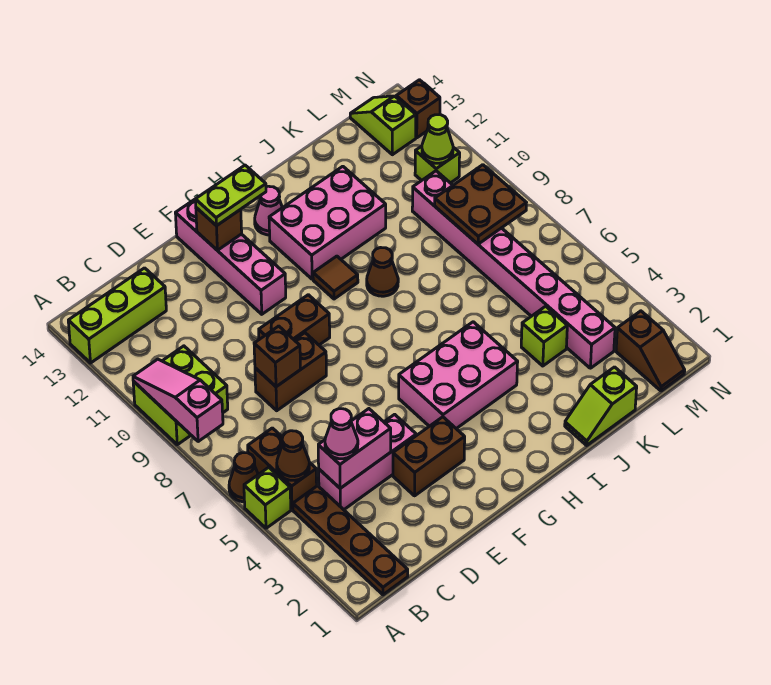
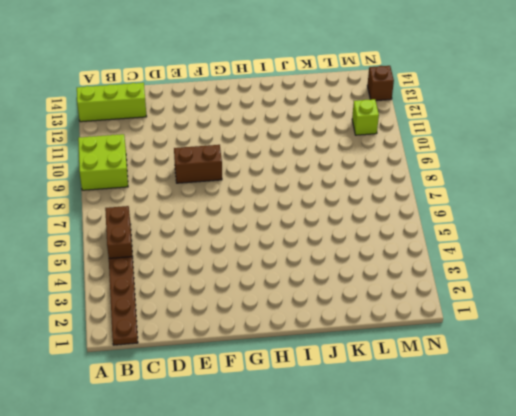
none -> lime 1x1 brick [244,467,291,528]
none -> brown 1x1 cone [229,453,258,502]
none -> pink 1x3 brick [319,414,416,510]
none -> brown 1x2 brick [255,333,326,411]

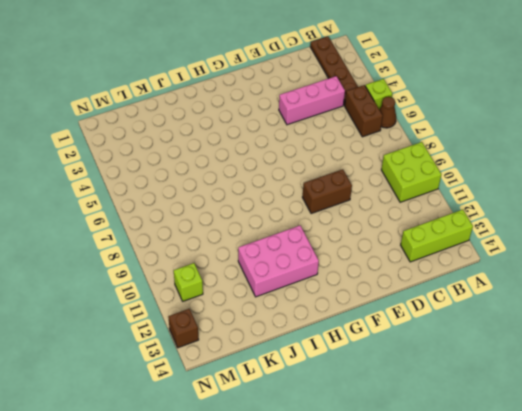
none -> brown 1x2 brick [255,333,326,411]
none -> brown 1x2 brick [393,417,465,496]
none -> pink 1x4 brick [175,199,286,314]
none -> pink 2x3 brick [399,322,518,429]

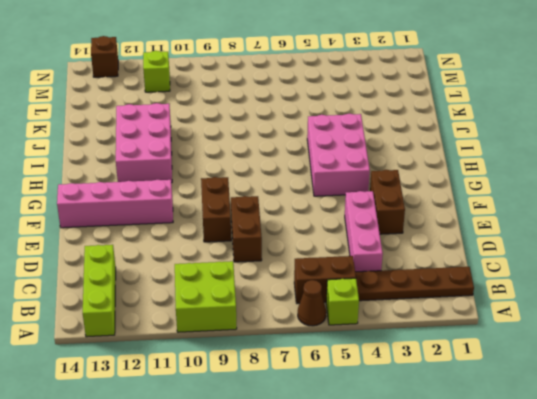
none -> brown 1x1 tile [313,256,358,299]
none -> pink 1x1 cone [255,186,282,235]
none -> brown 1x1 cone [367,248,398,296]
none -> lime 1x2 slope [565,367,637,445]

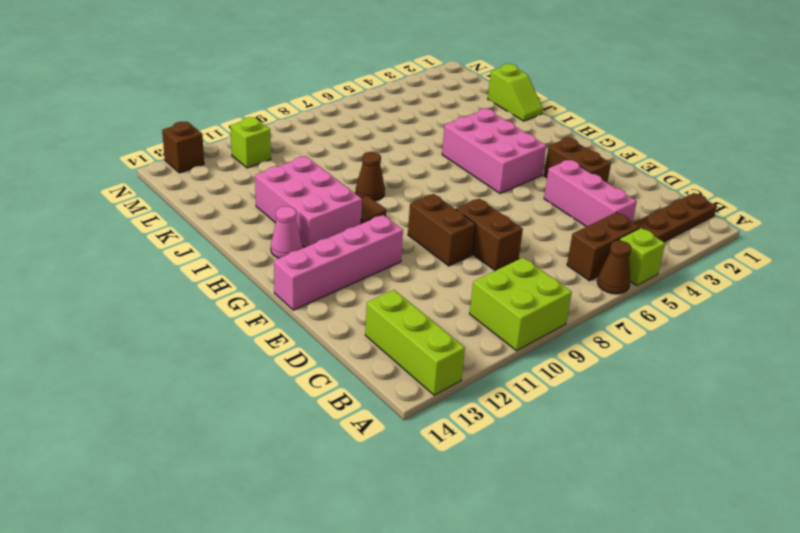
none -> lime 1x1 brick [521,306,567,366]
none -> pink 1x8 brick [412,171,615,368]
none -> brown 1x2 slope [616,311,685,391]
none -> lime 1x2 slope [350,96,416,155]

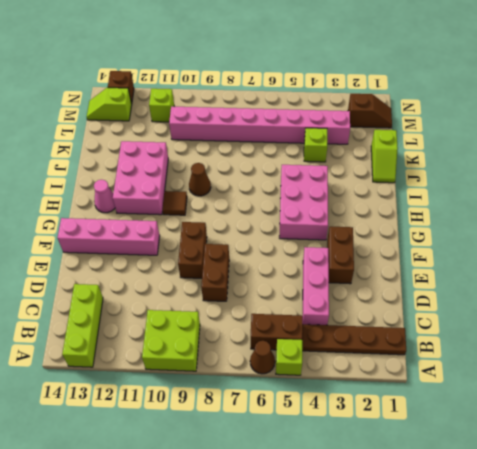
none -> pink 1x3 slope [133,359,223,442]
none -> brown 1x1 cone [277,431,309,480]
none -> pink 1x2 brick [318,409,391,488]
none -> brown 1x1 brick [254,326,301,387]

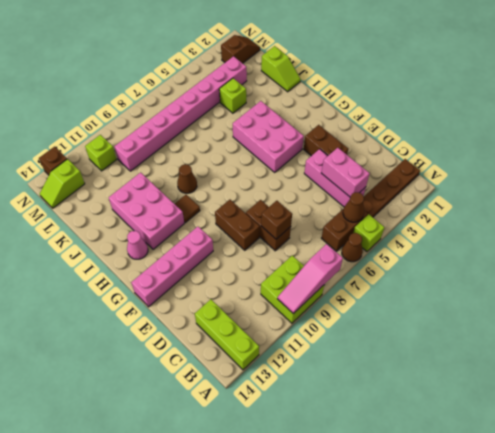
none -> brown 1x1 brick [196,208,242,250]
none -> brown 2x2 plate [435,165,526,244]
none -> lime 1x1 cone [422,115,453,163]
none -> pink 1x1 cone [325,409,358,459]

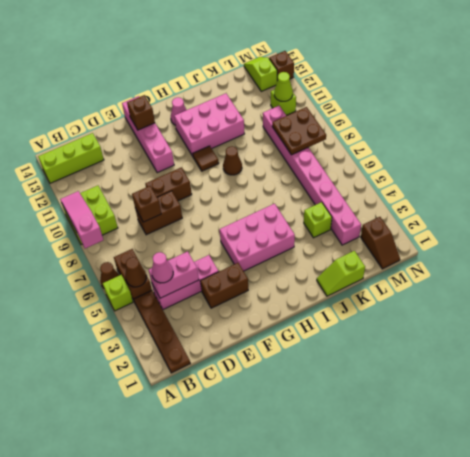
none -> lime 1x2 plate [195,165,266,226]

